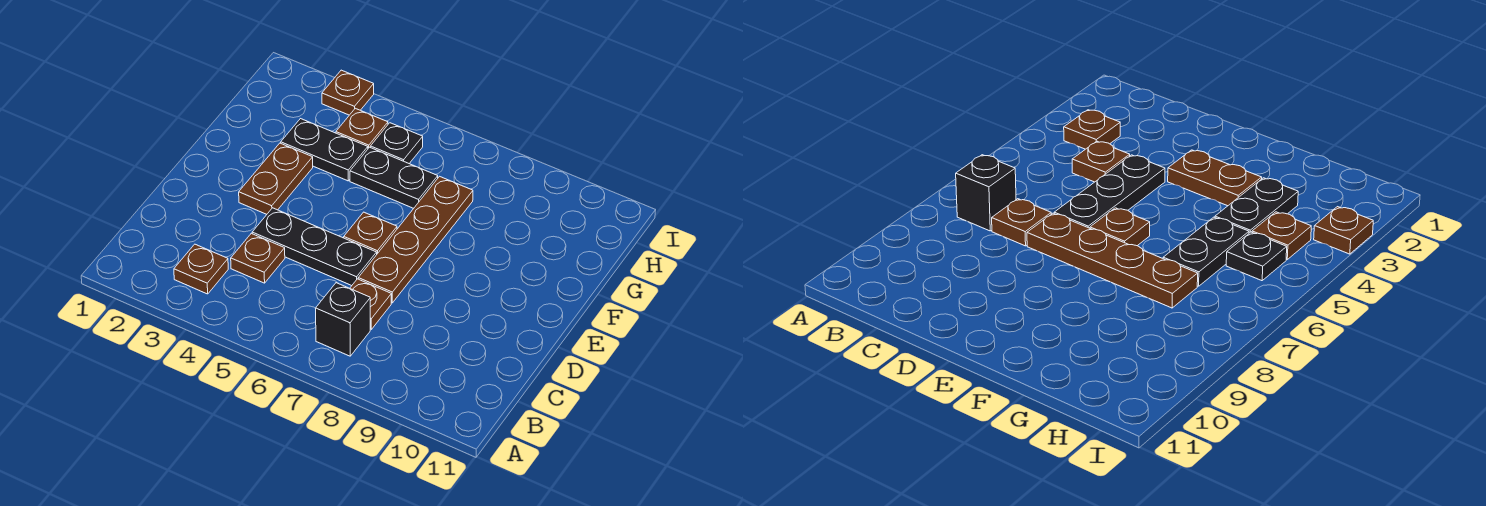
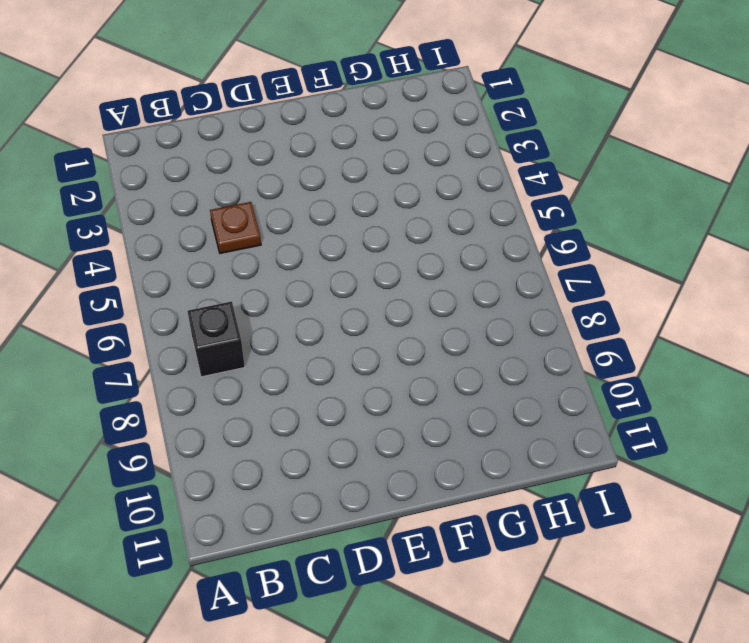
none -> brown 1x1 plate [174,244,228,294]
none -> brown 1x1 plate [350,279,391,329]
none -> black 1x3 plate [252,208,377,286]

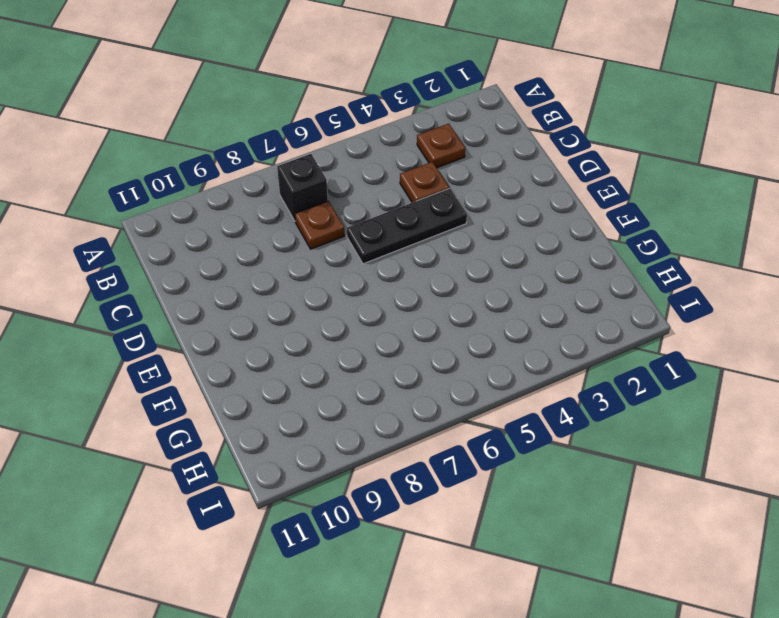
none -> brown 1x4 plate [358,176,473,303]
none -> brown 1x2 plate [239,143,313,214]
none -> brown 1x1 plate [344,212,397,254]

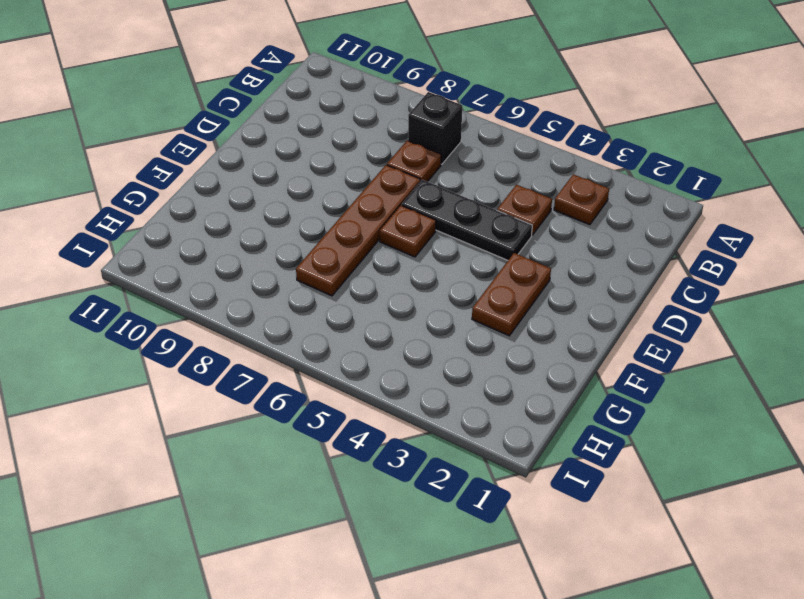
none -> black 1x2 plate [281,119,368,181]
none -> black 1x2 plate [350,147,438,208]
none -> brown 1x1 plate [336,108,388,148]

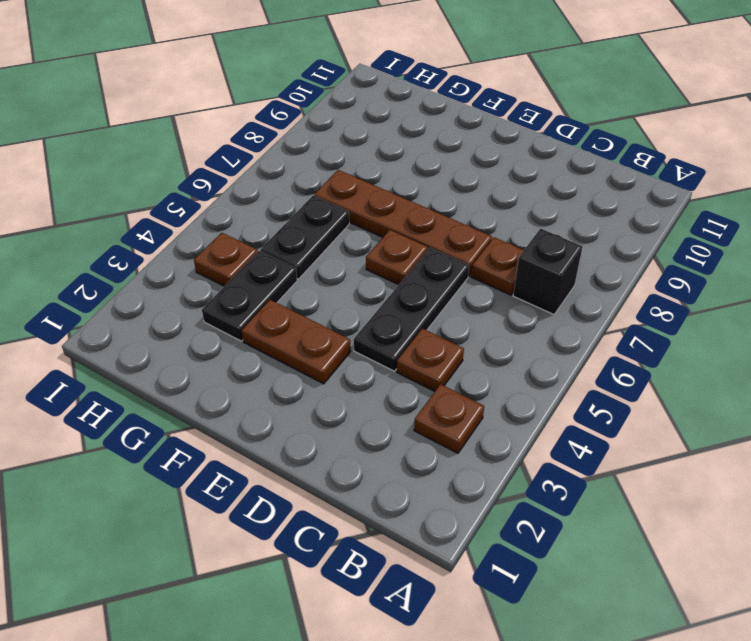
none -> black 1x1 plate [370,123,423,163]
none -> brown 1x1 plate [322,70,374,115]

